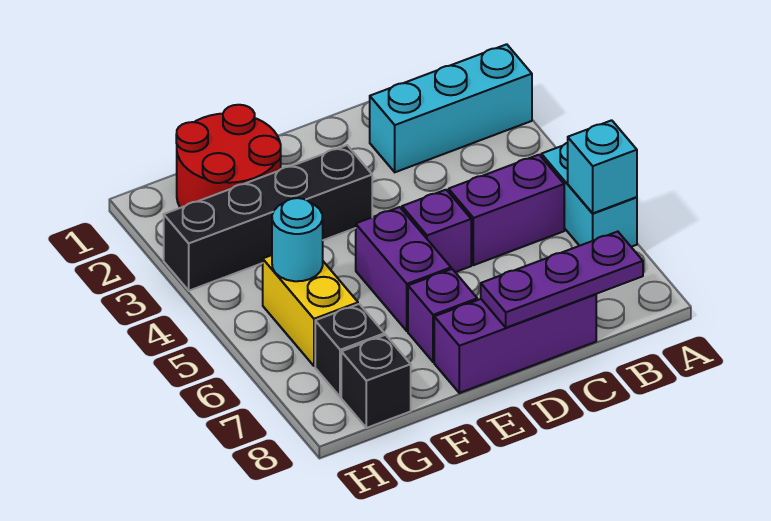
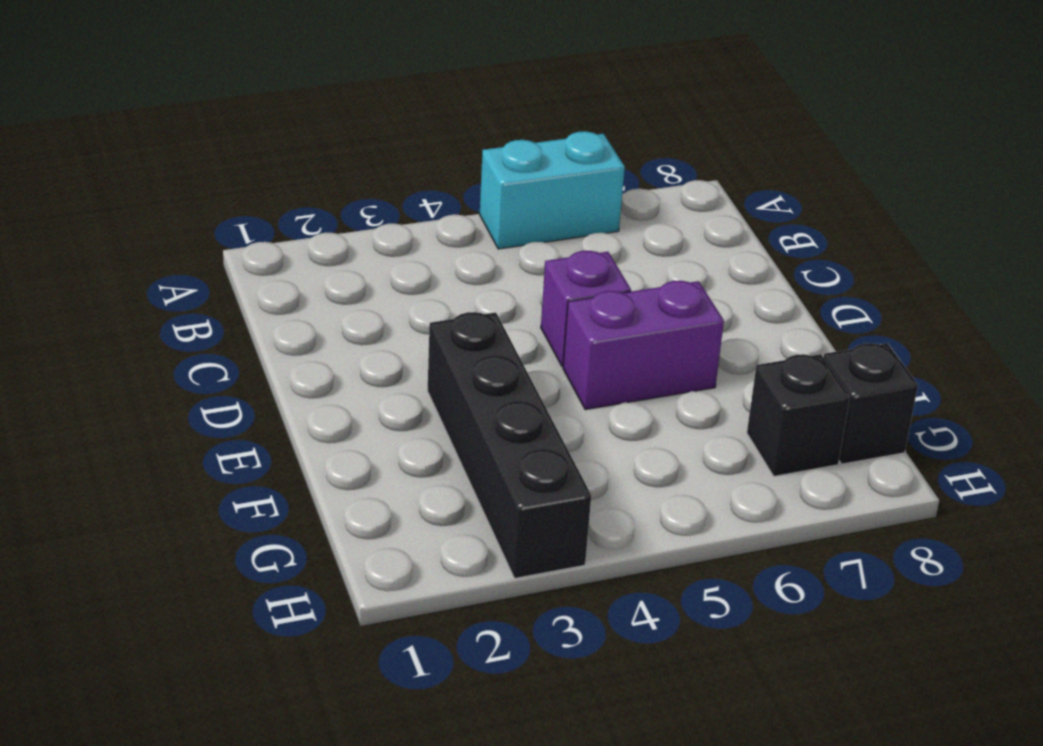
none -> cyan 1x3 brick [369,44,532,172]
none -> purple 1x2 brick [449,155,564,265]
none -> purple 1x3 brick [434,294,596,393]

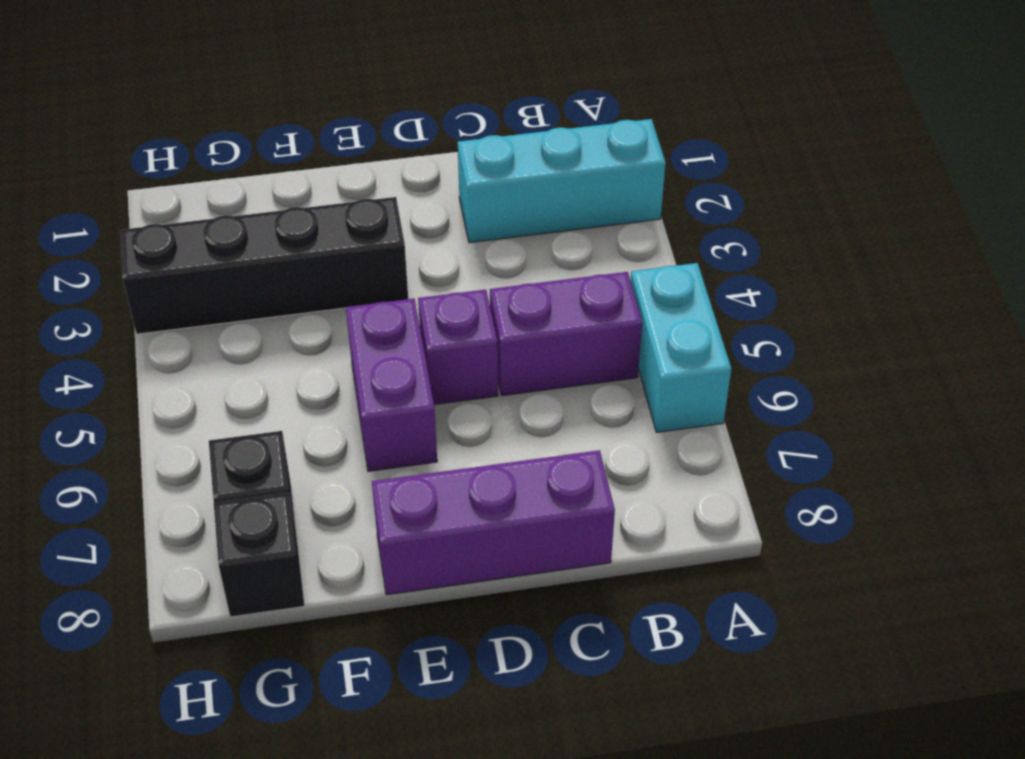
none -> purple 1x1 brick [408,269,477,362]
none -> red 2x2 round brick [176,105,281,208]
none -> yellow 1x2 brick [263,255,358,366]

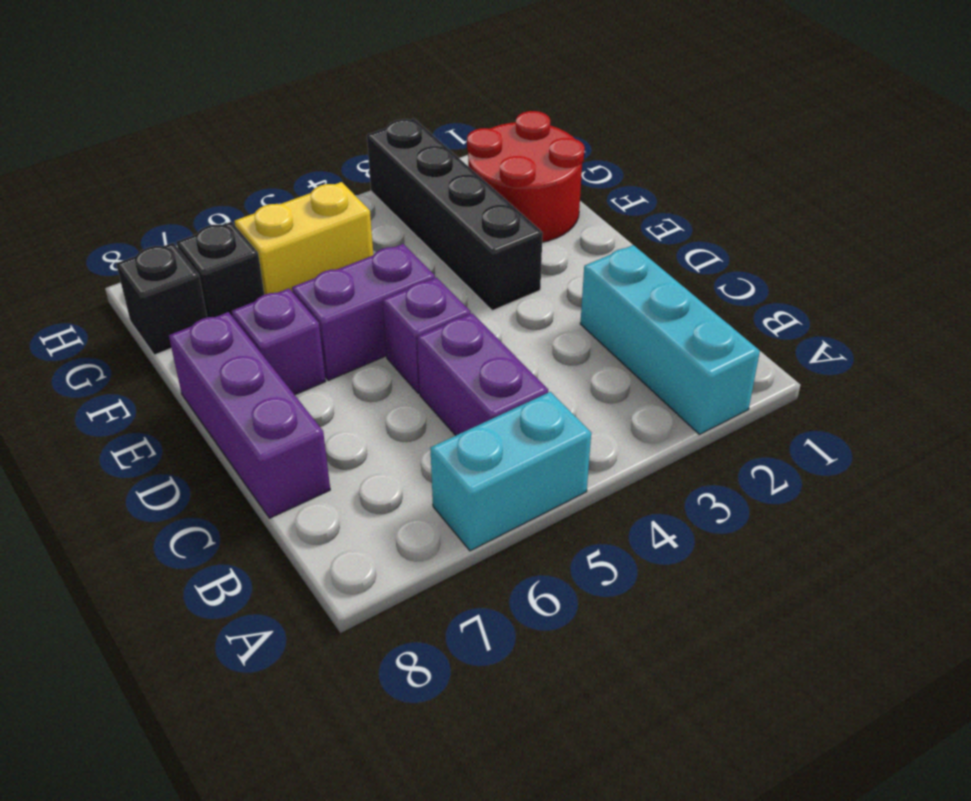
none -> cyan 1x1 brick [568,120,637,213]
none -> purple 1x3 plate [481,232,643,328]
none -> cyan 1x1 round brick [272,198,323,281]

